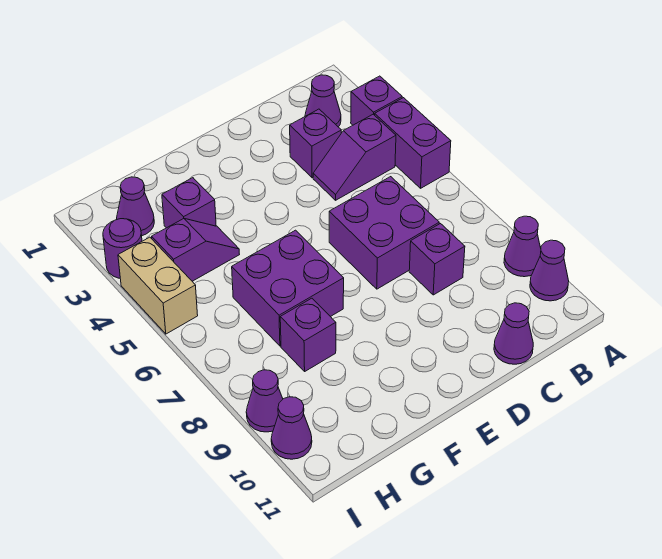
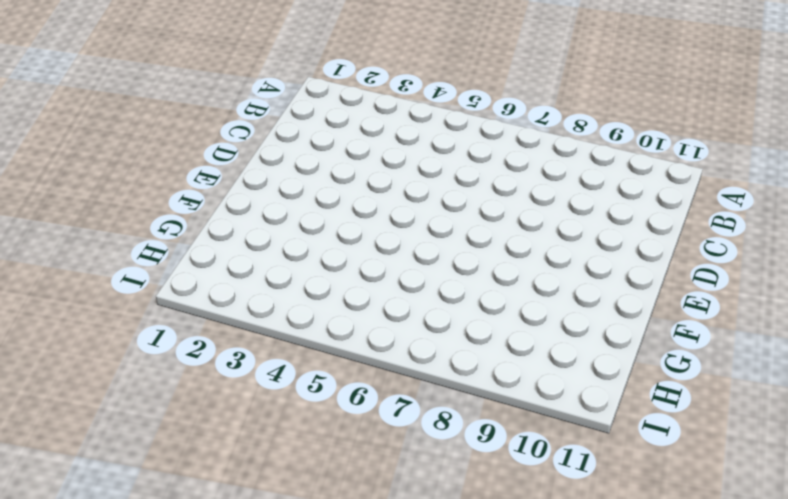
none -> purple 1x1 brick [351,76,402,125]
none -> purple 1x2 brick [375,98,451,188]
none -> purple 1x1 cone [504,216,541,277]

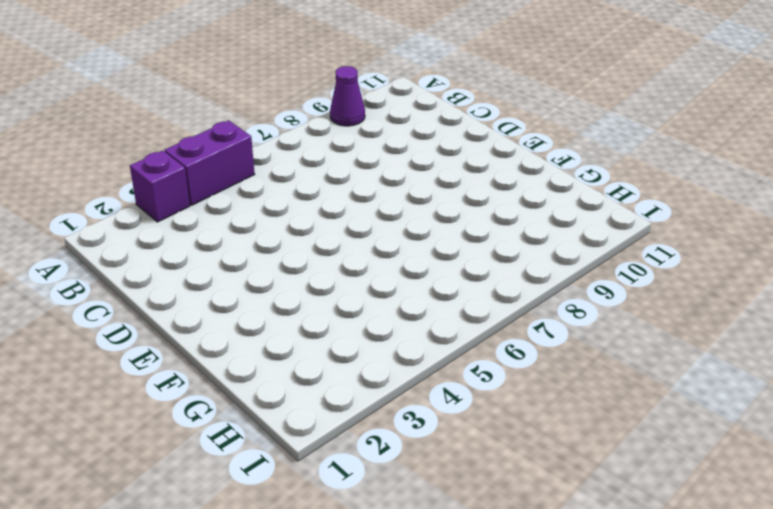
none -> purple 1x1 cone [530,240,569,301]
none -> purple 1x1 cone [305,75,341,127]
none -> purple 1x2 slope [313,114,396,200]

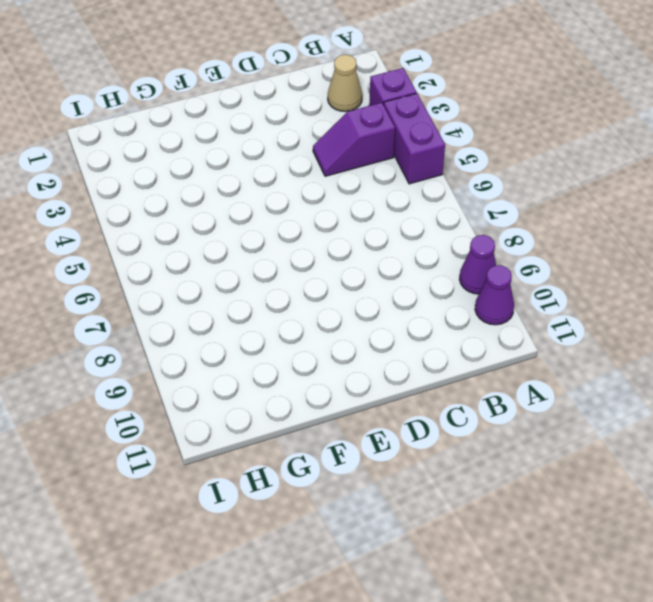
tan 1x1 cone [328,55,362,111] -> purple 1x1 cone [305,75,341,127]
none -> purple 1x1 brick [290,109,341,178]
none -> purple 2x2 brick [329,177,439,289]
none -> purple 1x1 brick [409,224,465,295]

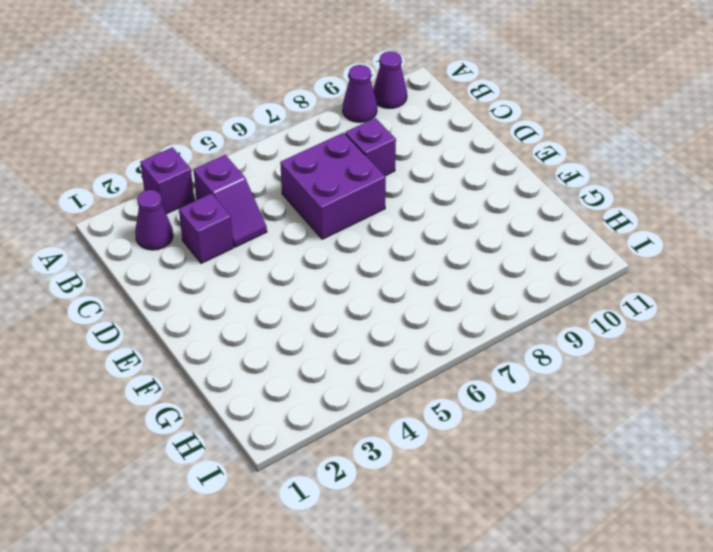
none -> purple 1x2 brick [375,98,451,188]
none -> purple 1x1 cone [494,303,533,364]
none -> purple 2x2 brick [232,230,344,346]

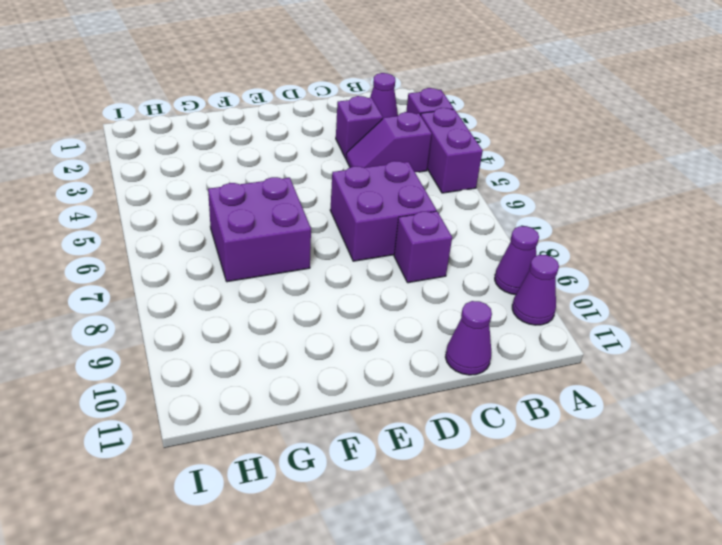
none -> purple 1x1 brick [162,178,216,228]
none -> purple 1x2 slope [152,219,240,281]
none -> purple 1x1 brick [280,298,336,371]

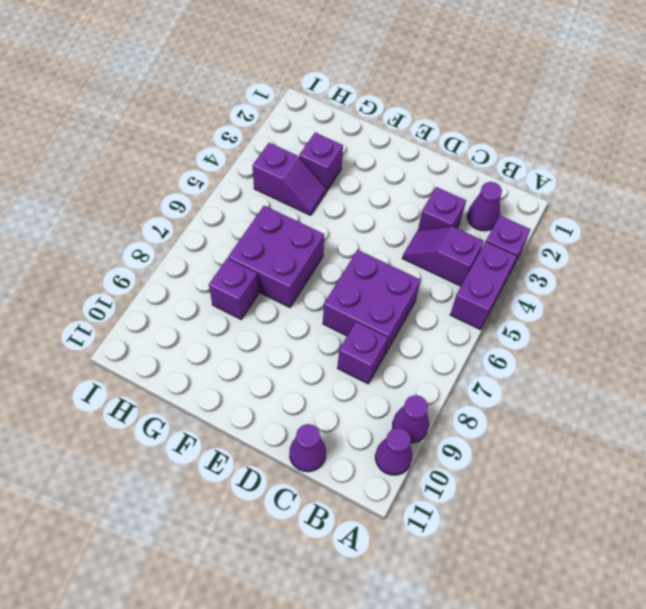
none -> purple 1x1 cone [117,177,154,236]
none -> purple 1x1 round brick [103,219,142,278]
none -> tan 1x2 brick [118,237,198,334]

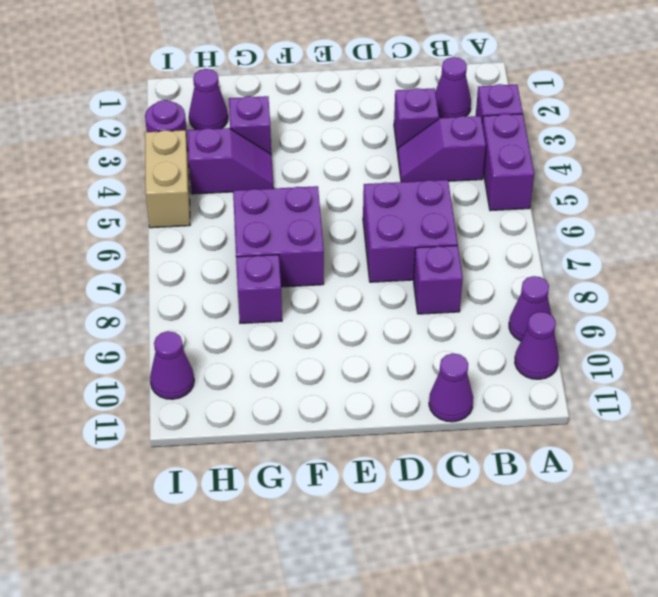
none -> purple 1x1 cone [246,370,283,432]

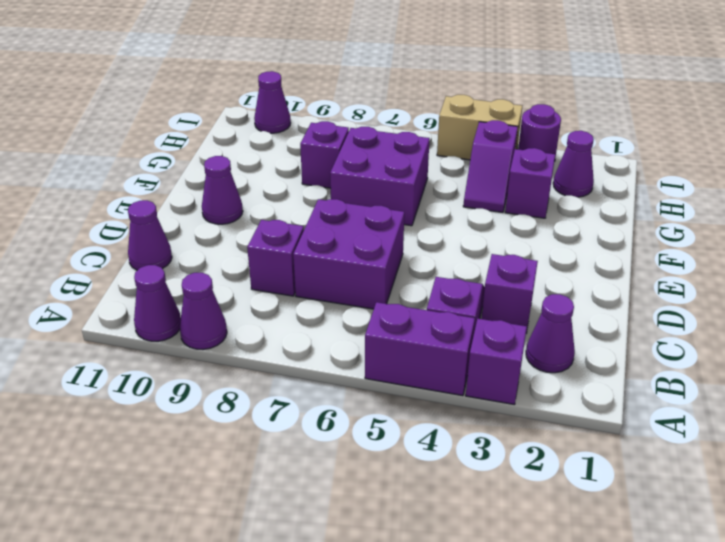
purple 1x1 cone [202,156,243,224] -> purple 1x1 cone moved to [246,370,283,432]

